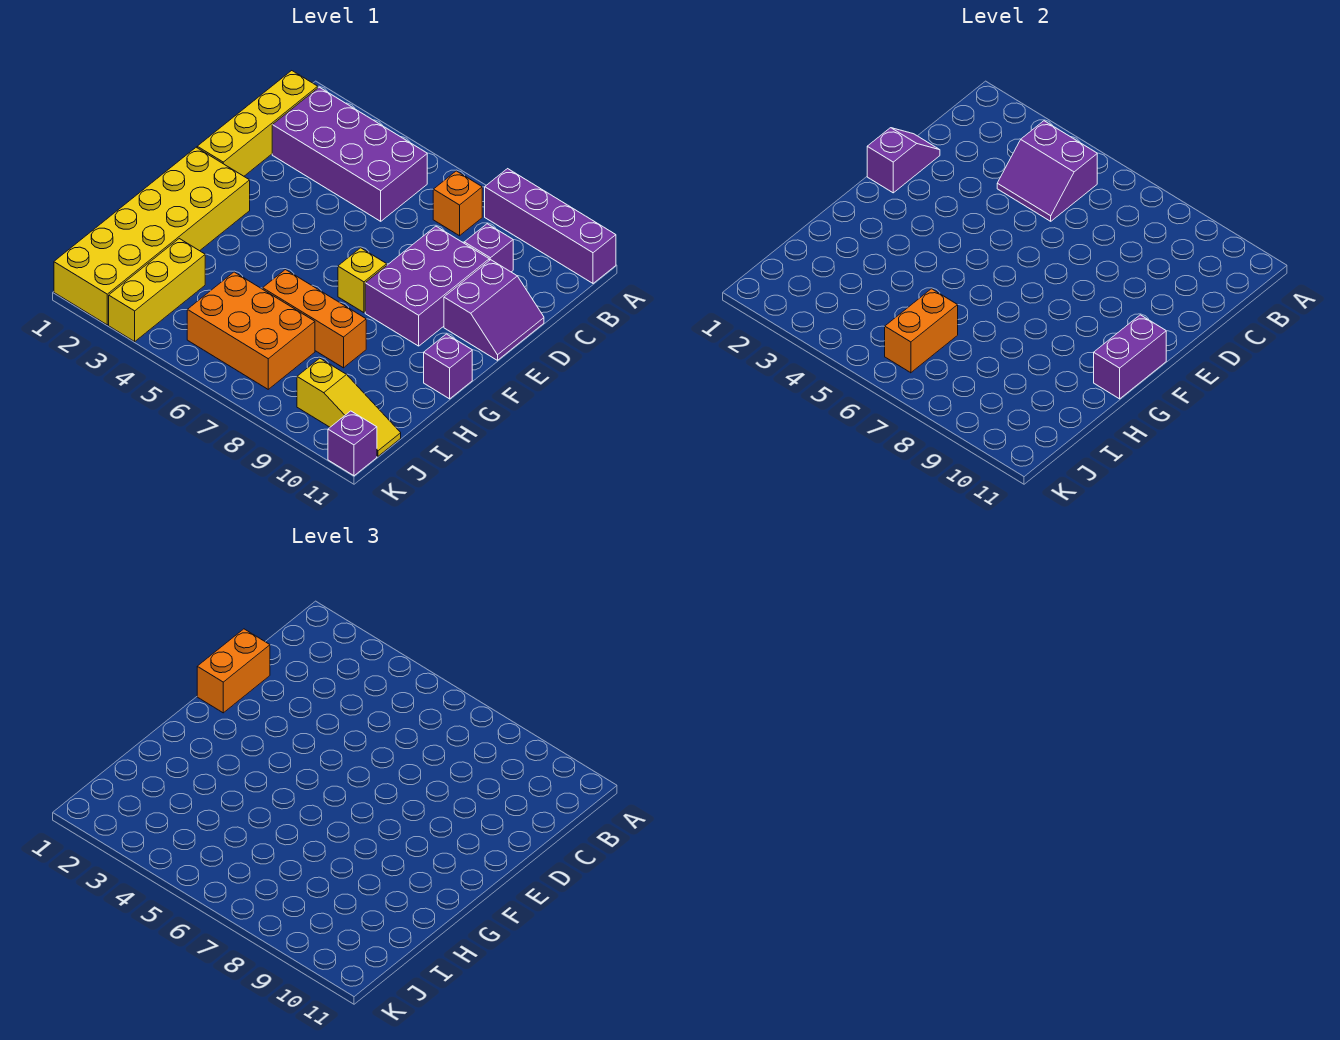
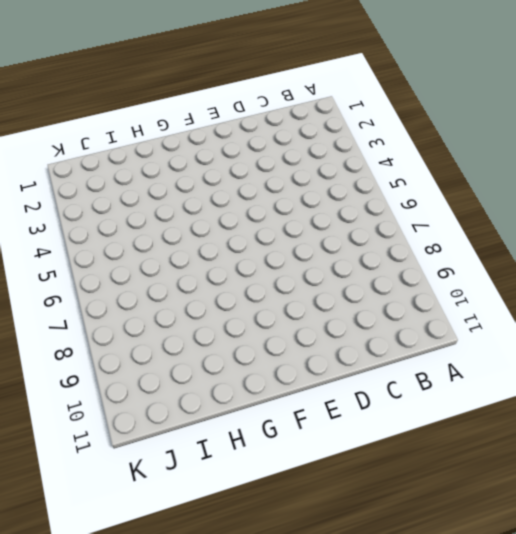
none -> purple 1x4 brick [485,169,616,283]
none -> yellow 1x4 brick [197,71,318,176]
none -> purple 2x4 brick [272,87,427,221]

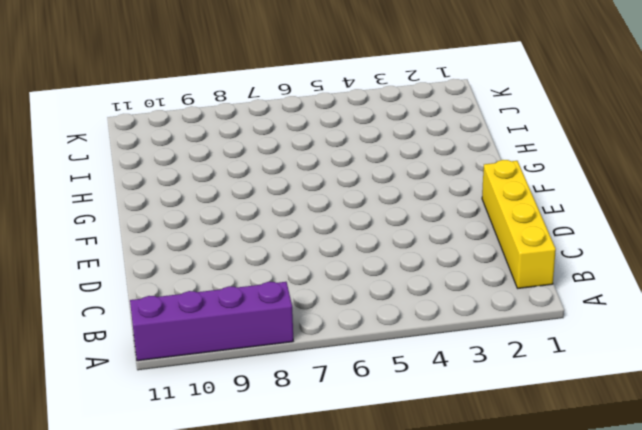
none -> purple 2x4 brick [272,87,427,221]
none -> orange 1x1 brick [433,171,482,236]
none -> purple 1x1 brick [464,224,513,272]

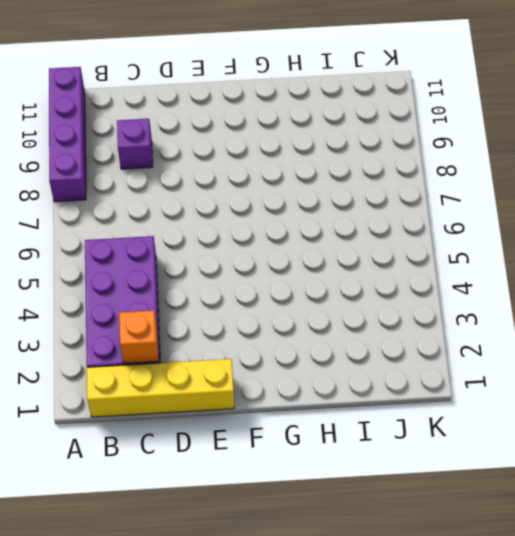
orange 1x1 brick [119,310,158,363] -> orange 1x1 brick moved to [433,171,482,236]
none -> purple 2x3 brick [365,226,489,346]
none -> purple 2x2 slope [444,260,544,360]
none -> yellow 2x6 brick [54,147,250,325]

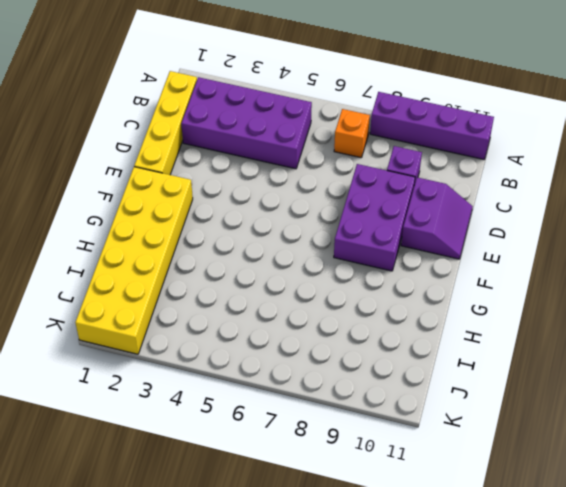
none -> yellow 1x1 brick [338,248,387,313]
none -> purple 1x1 brick [424,334,472,399]
none -> orange 1x3 brick [263,270,366,368]

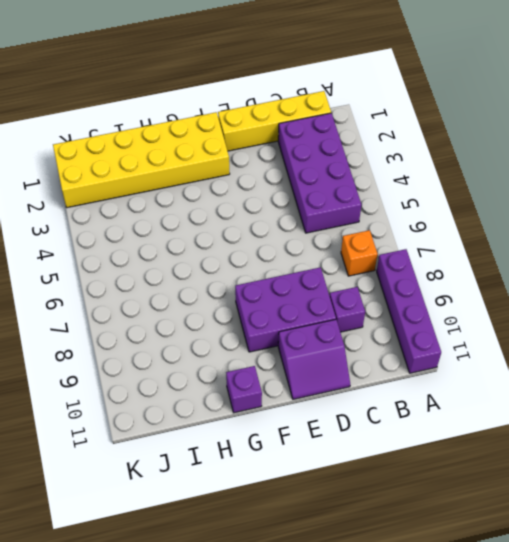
none -> yellow 1x1 brick [338,248,387,313]
none -> orange 1x3 brick [263,270,366,368]
none -> yellow 1x3 brick [109,239,205,342]

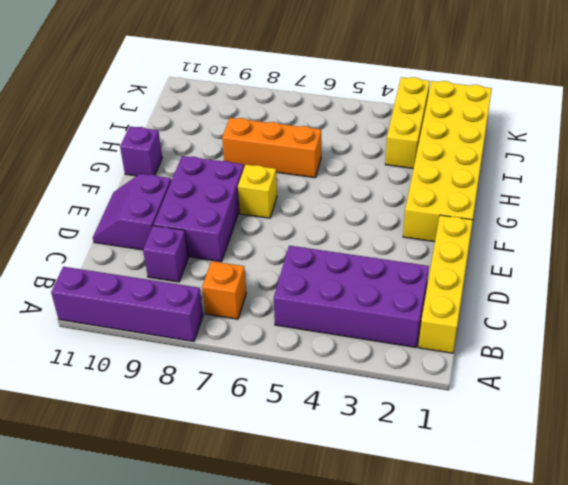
none -> orange 2x3 brick [187,272,315,389]
none -> yellow 1x3 slope [297,358,401,456]
none -> purple 1x1 brick [328,411,377,476]

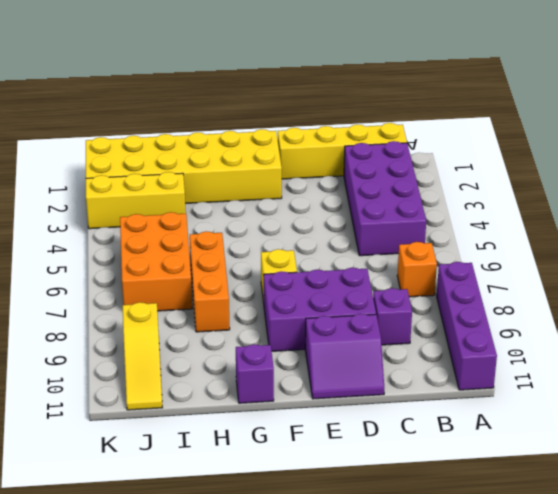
none -> purple 1x1 brick [328,411,377,476]
none -> purple 2x2 slope [997,121,1097,221]
none -> purple 1x2 slope [867,128,940,193]

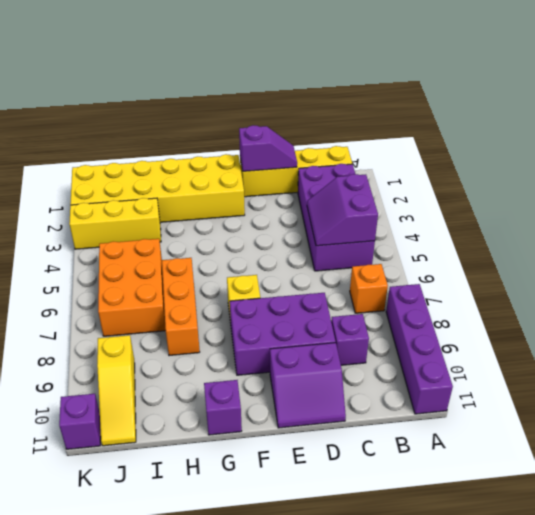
none -> purple 1x2 brick [1094,315,1166,399]
none -> orange 1x2 brick [885,289,958,373]
none -> orange 1x2 brick [197,629,270,713]

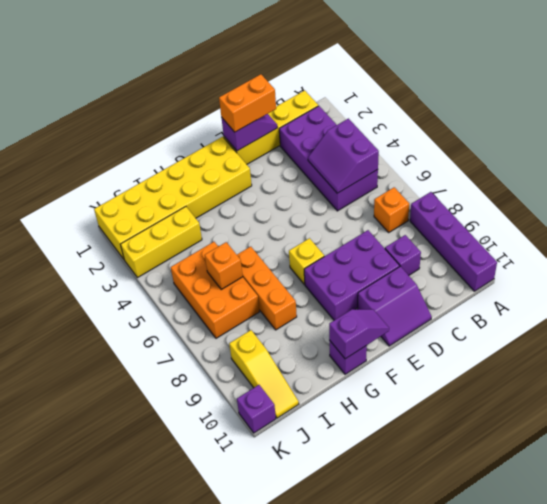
purple 1x2 slope [329,309,389,359] -> purple 1x2 brick [1094,315,1166,399]
orange 1x1 brick [205,242,243,289] -> orange 1x2 brick [885,289,958,373]

